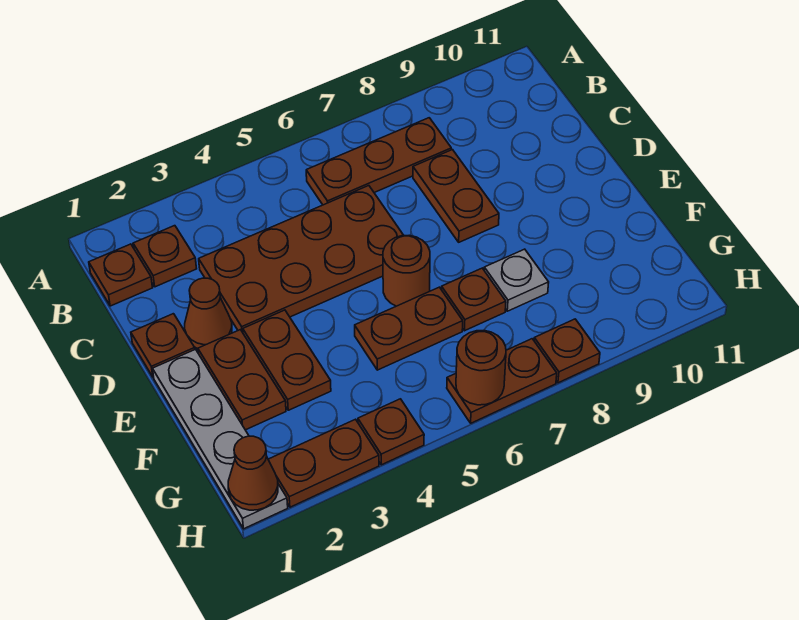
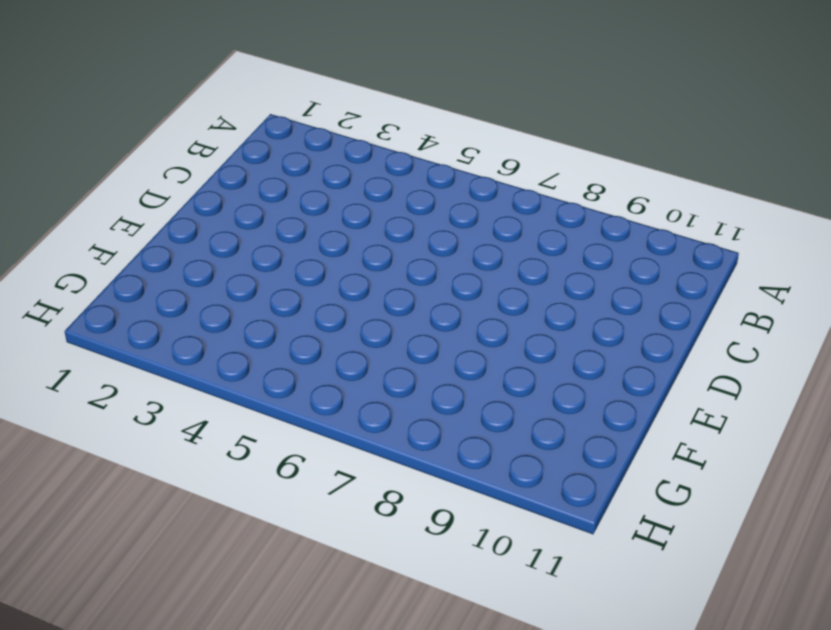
none -> brown 1x1 plate [89,244,153,306]
none -> brown 1x1 plate [133,226,197,287]
none -> brown 1x3 plate [306,118,451,205]

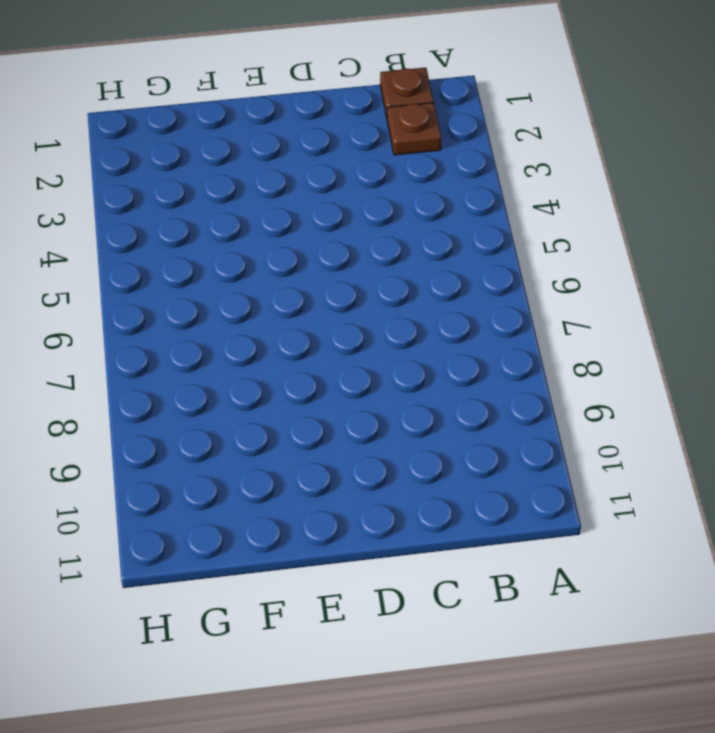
none -> brown 1x3 plate [306,118,451,205]
none -> brown 2x4 plate [199,186,404,332]
none -> brown 1x2 plate [413,150,499,242]

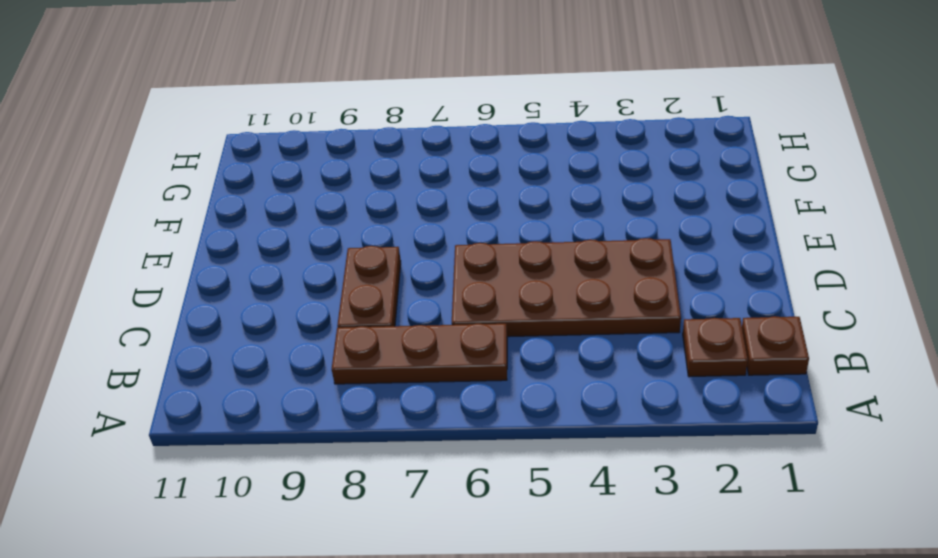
none -> brown 1x1 plate [131,314,195,377]
none -> brown 1x1 cone [185,278,232,349]
none -> grey 1x4 plate [153,349,288,529]

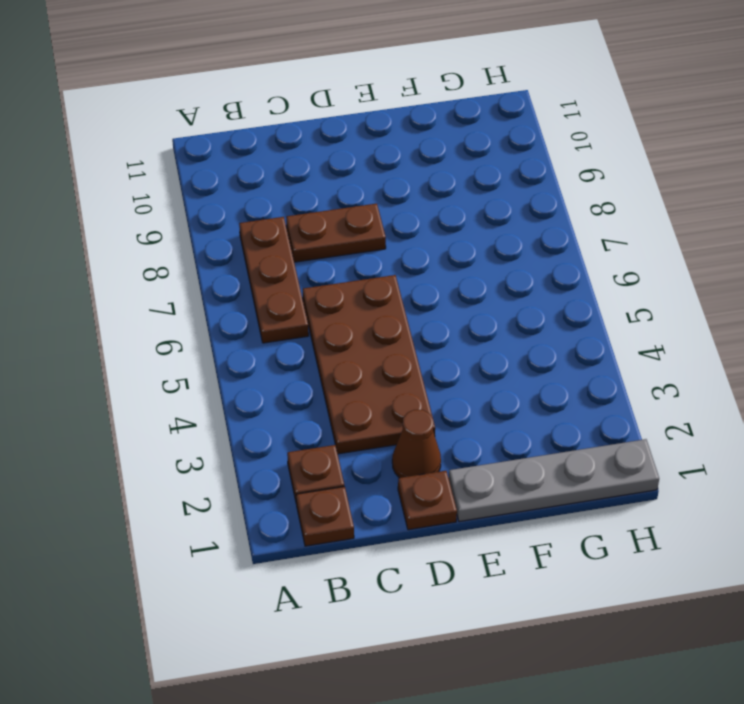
none -> brown 1x2 plate [198,330,286,430]
none -> brown 1x2 plate [243,310,331,410]
none -> brown 1x1 round brick [383,235,430,306]

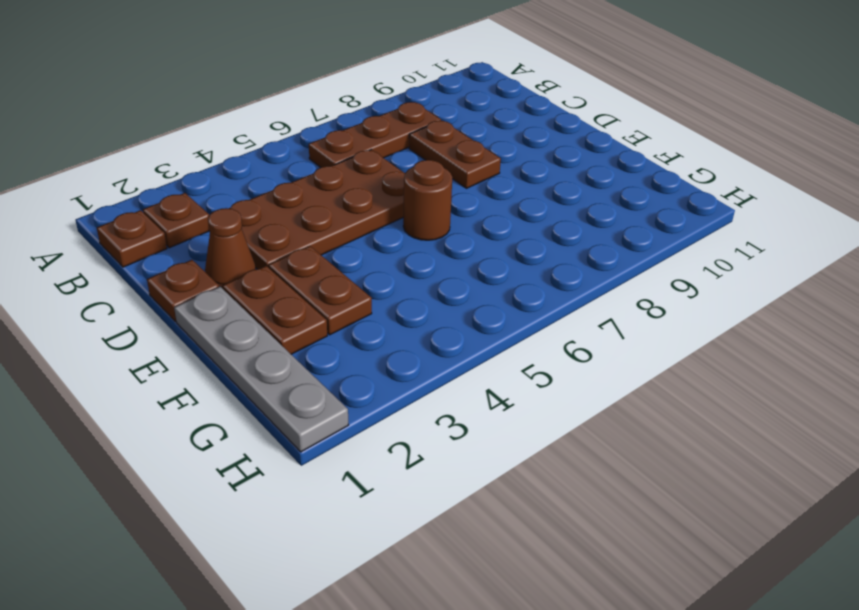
none -> brown 1x2 plate [355,287,463,370]
none -> brown 1x1 plate [442,268,506,331]
none -> grey 1x1 plate [484,249,549,311]

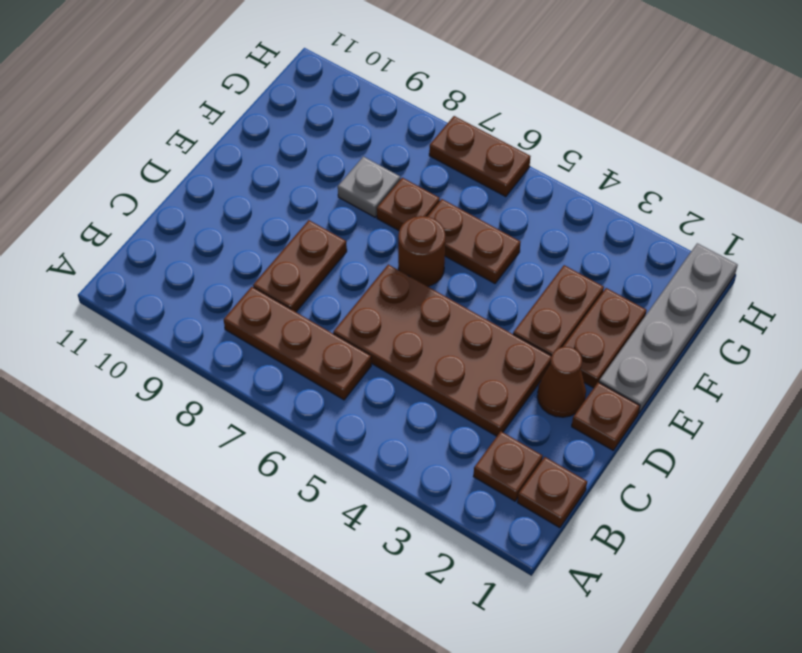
none -> brown 1x2 plate [268,419,379,507]
none -> brown 1x1 plate [358,399,424,465]
none -> brown 1x1 plate [534,319,600,383]

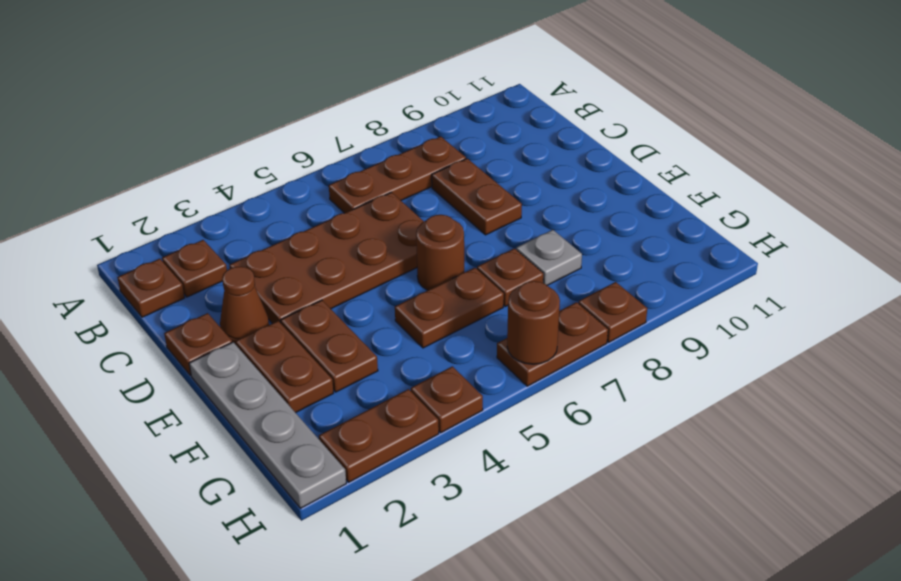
none -> brown 1x1 cone [228,436,278,510]

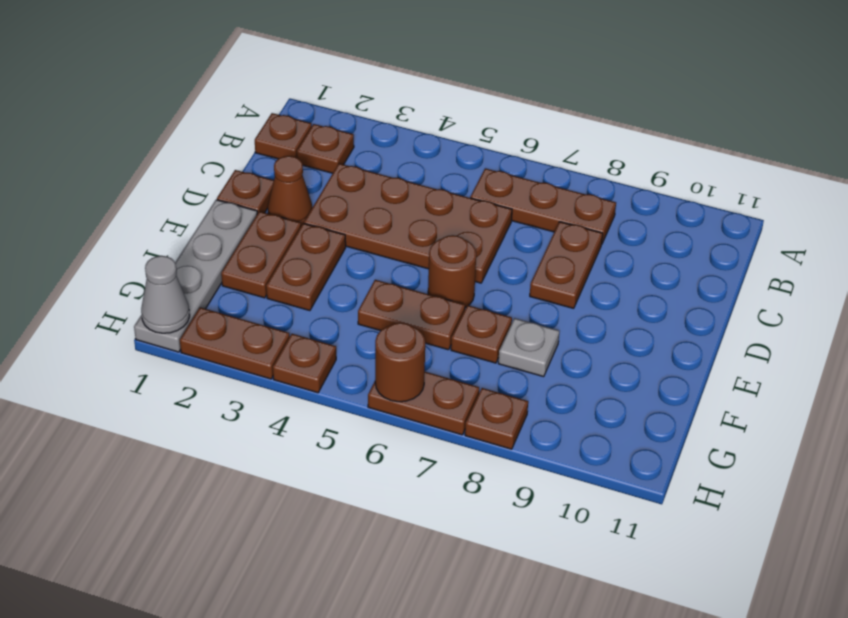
grey 1x1 cone [141,256,190,333] -> brown 1x1 cone [228,436,278,510]

